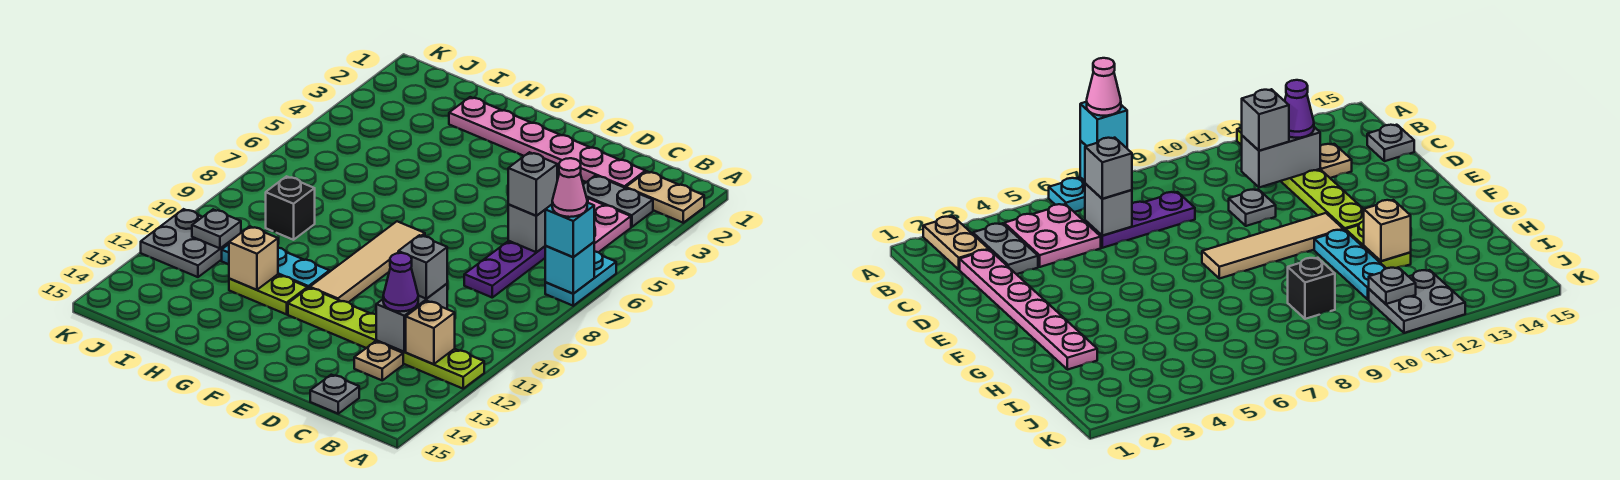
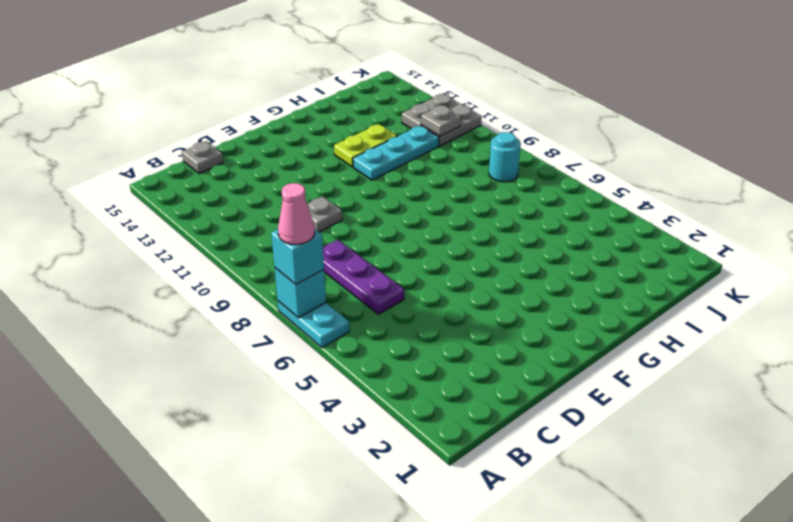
cyan 1x1 round brick [489,132,521,182] -> none
none -> tan 1x2 plate [626,171,704,223]
none -> lime 1x6 plate [288,288,484,389]
none -> grey 1x2 plate [583,176,653,227]

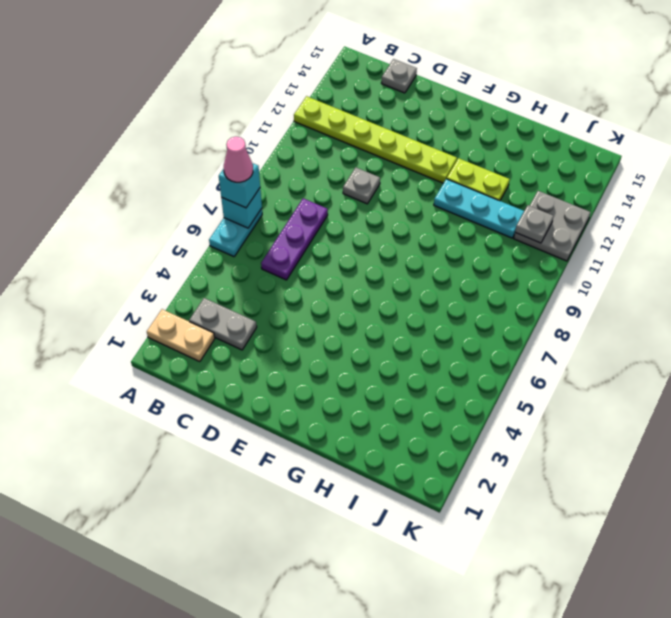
none -> pink 2x2 plate [586,197,631,252]
none -> pink 1x6 plate [449,97,645,188]
none -> tan 1x1 plate [354,341,403,380]

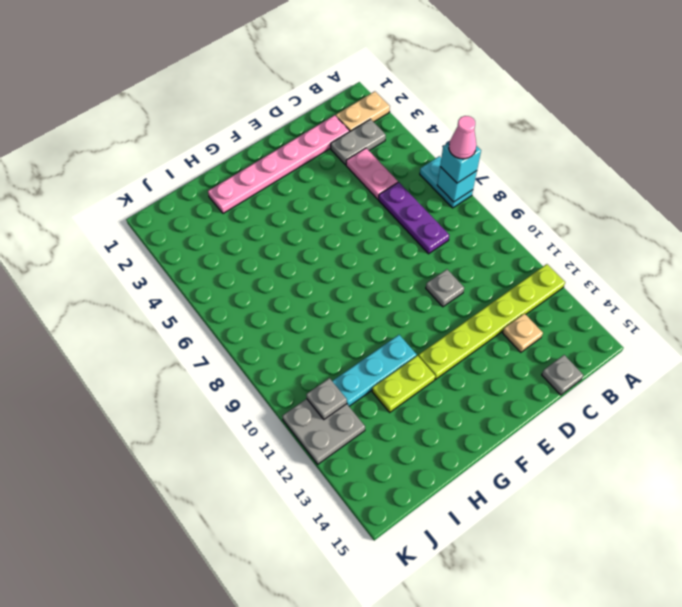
pink 1x2 plate [346,148,398,199] -> pink 2x2 plate [586,197,631,252]
none -> tan 1x4 tile [310,221,425,302]
none -> black 1x1 brick [266,176,315,240]
none -> tan 1x1 brick [406,301,455,364]

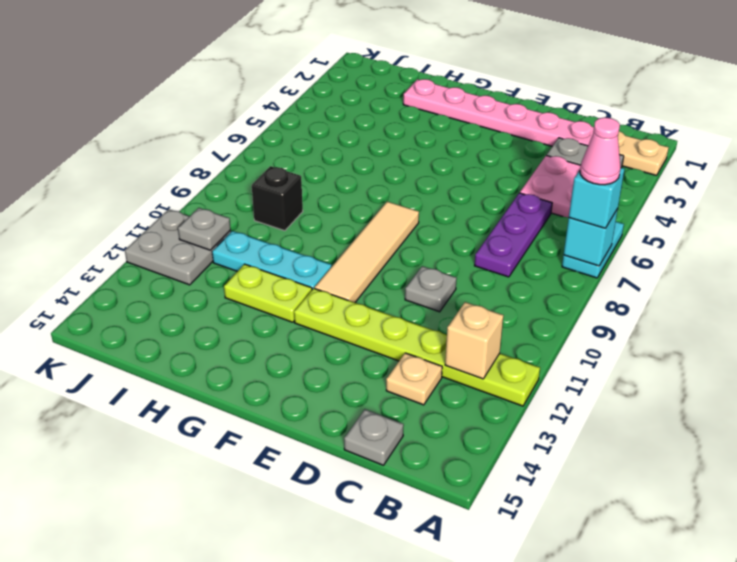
none -> grey 1x1 brick [508,205,545,252]
none -> grey 1x2 brick [376,284,447,352]
none -> tan 1x1 brick [229,227,278,290]

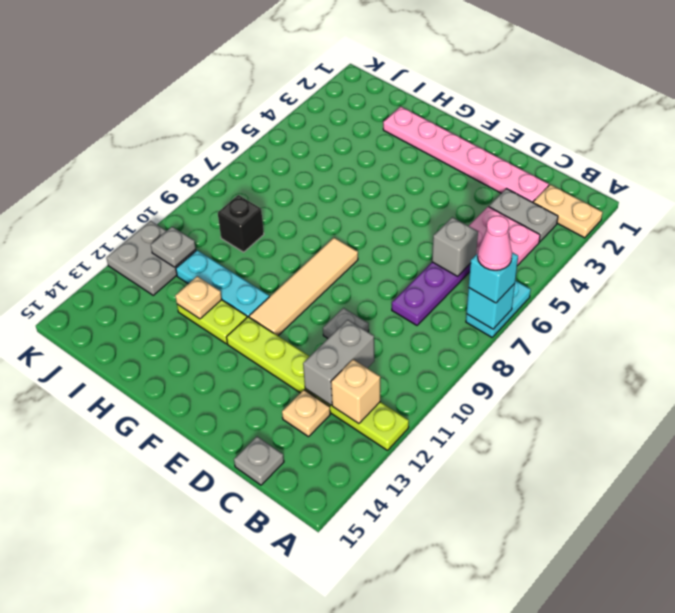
tan 1x1 plate [175,276,222,319] -> tan 1x1 brick [229,227,278,290]
none -> grey 1x1 brick [508,152,557,216]
none -> grey 1x1 brick [398,235,447,299]
none -> purple 1x1 cone [383,253,418,312]

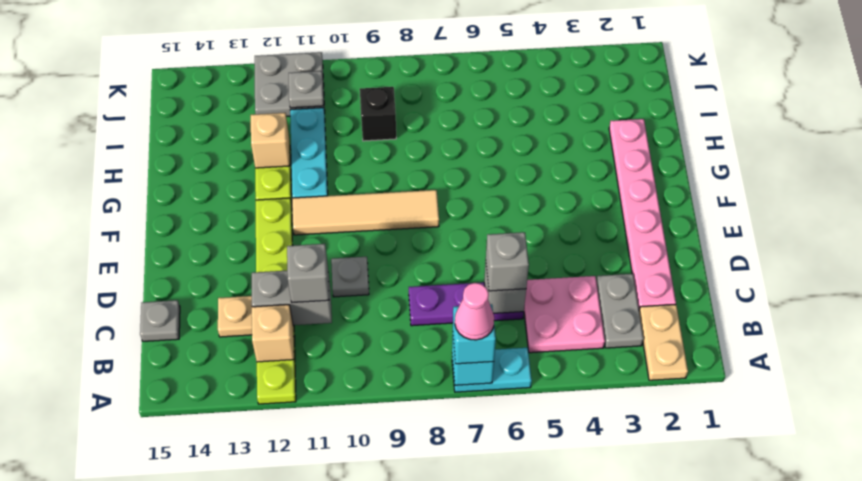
none -> purple 1x1 cone [383,253,418,312]

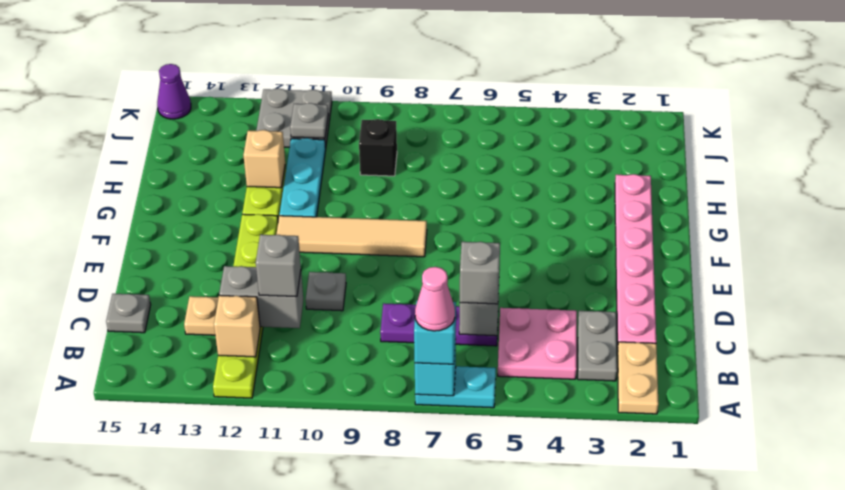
purple 1x1 cone [157,64,191,119] -> purple 1x1 cone moved to [383,253,418,312]

